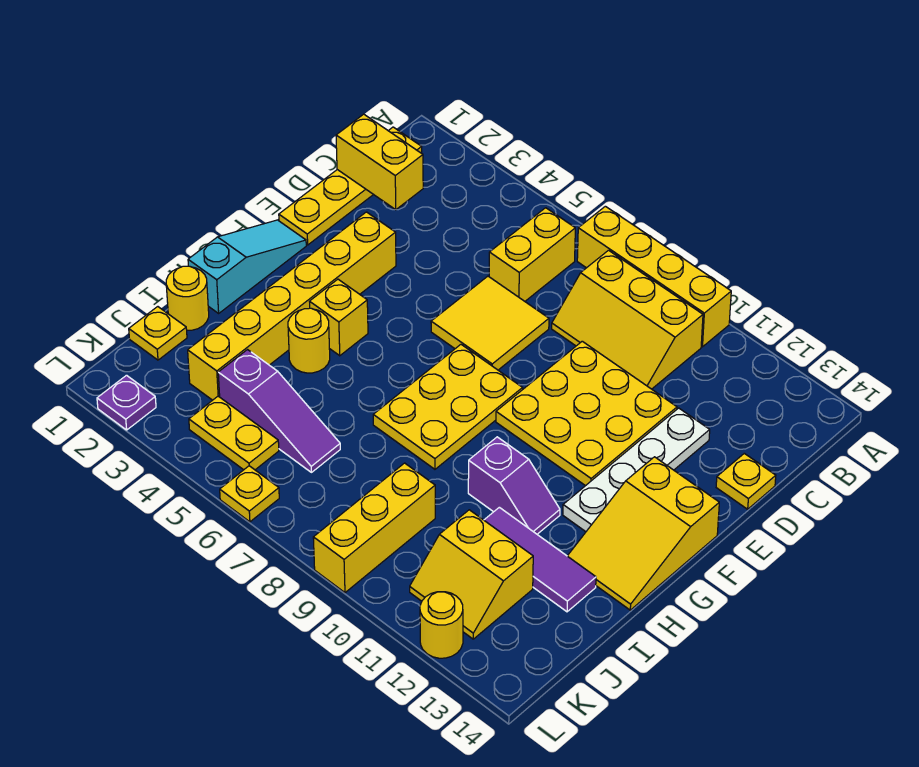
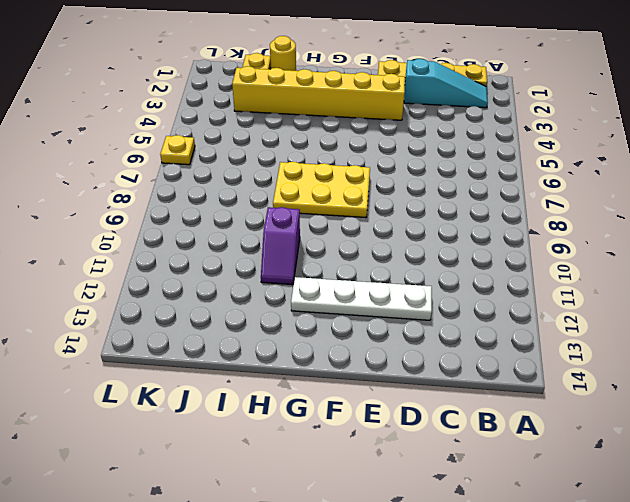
cyan 1x3 slope [404,59,488,108] -> cyan 1x3 slope moved to [188,220,306,313]
none -> yellow 1x4 brick [577,206,731,347]
none -> yellow 1x2 brick [489,208,575,301]
none -> yellow 2x3 slope [552,250,703,389]

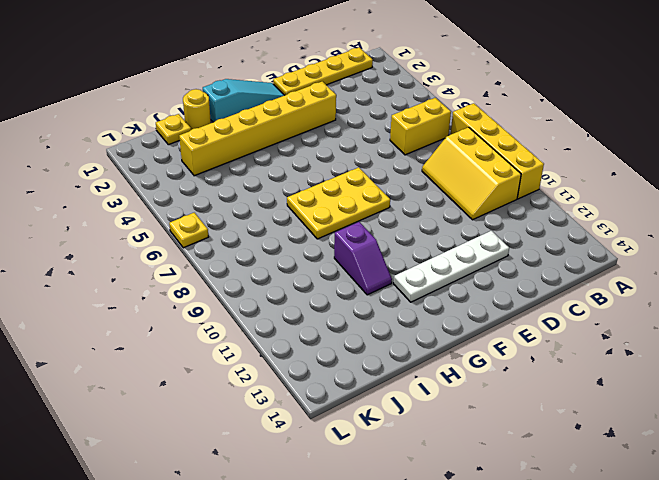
none -> yellow 2x2 tile [431,276,549,370]
none -> yellow 3x3 plate [496,341,677,486]
none -> yellow 1x1 plate [716,453,776,509]

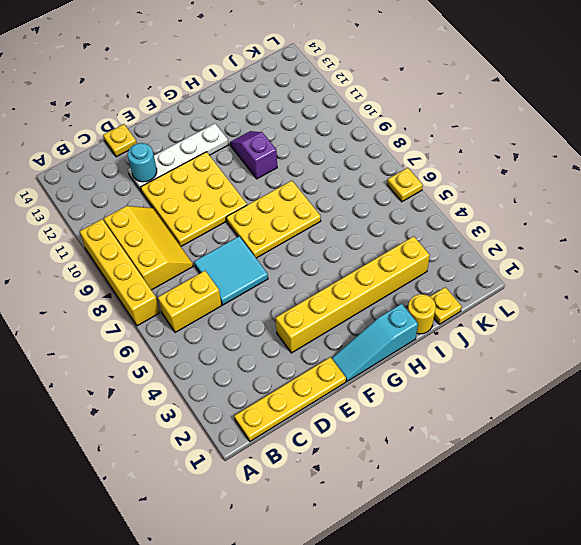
cyan 2x2 tile [194,236,268,305] -> yellow 2x2 tile [431,276,549,370]
cyan 1x1 round brick [128,143,157,182] -> none
none -> yellow 2x3 slope [568,457,719,610]
none -> yellow 1x1 brick [309,279,368,356]
none -> yellow 1x1 round brick [288,308,330,373]

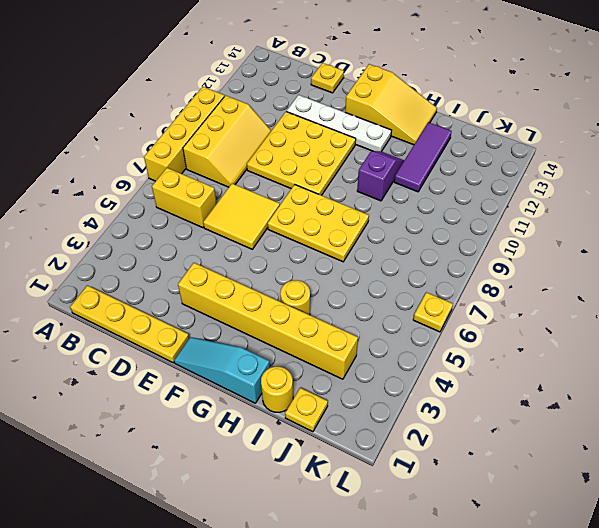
none -> yellow 1x1 brick [309,279,368,356]
none -> purple 1x3 slope [218,350,340,472]
none -> yellow 1x3 brick [313,463,435,593]

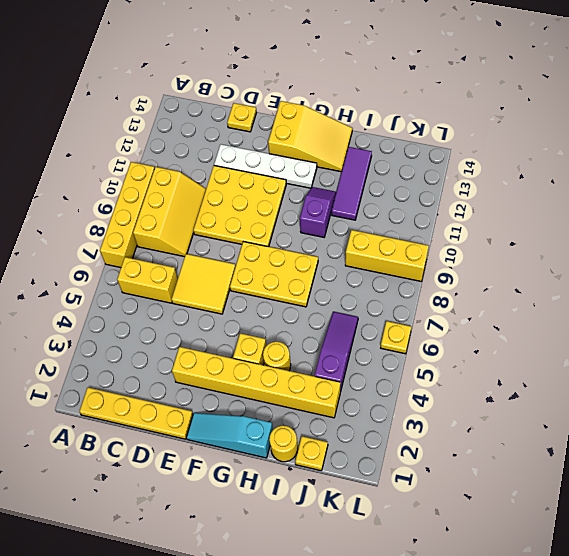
none -> yellow 2x2 slope [410,510,533,639]
none -> yellow 1x2 plate [189,396,279,470]
none -> purple 1x1 plate [97,375,156,430]

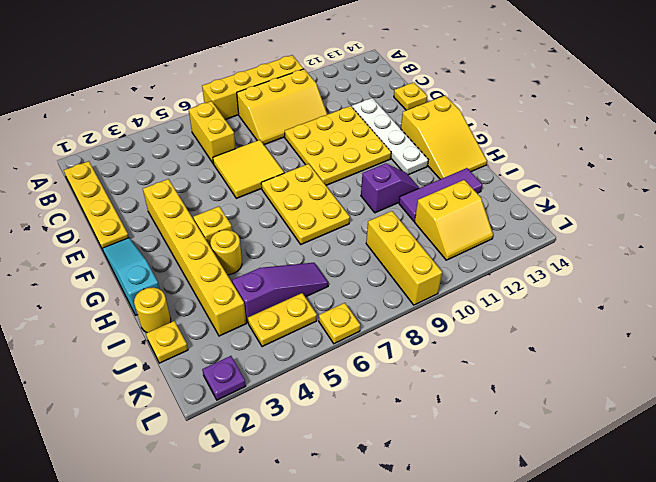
none -> yellow 1x1 round brick [420,592,463,658]
none -> yellow 1x2 brick [336,114,423,210]

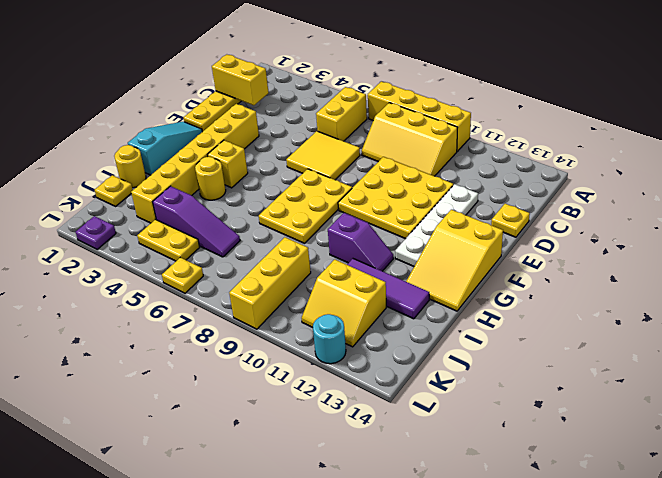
cyan 1x1 round brick [313,314,346,364] -> yellow 1x1 round brick [420,592,463,658]

